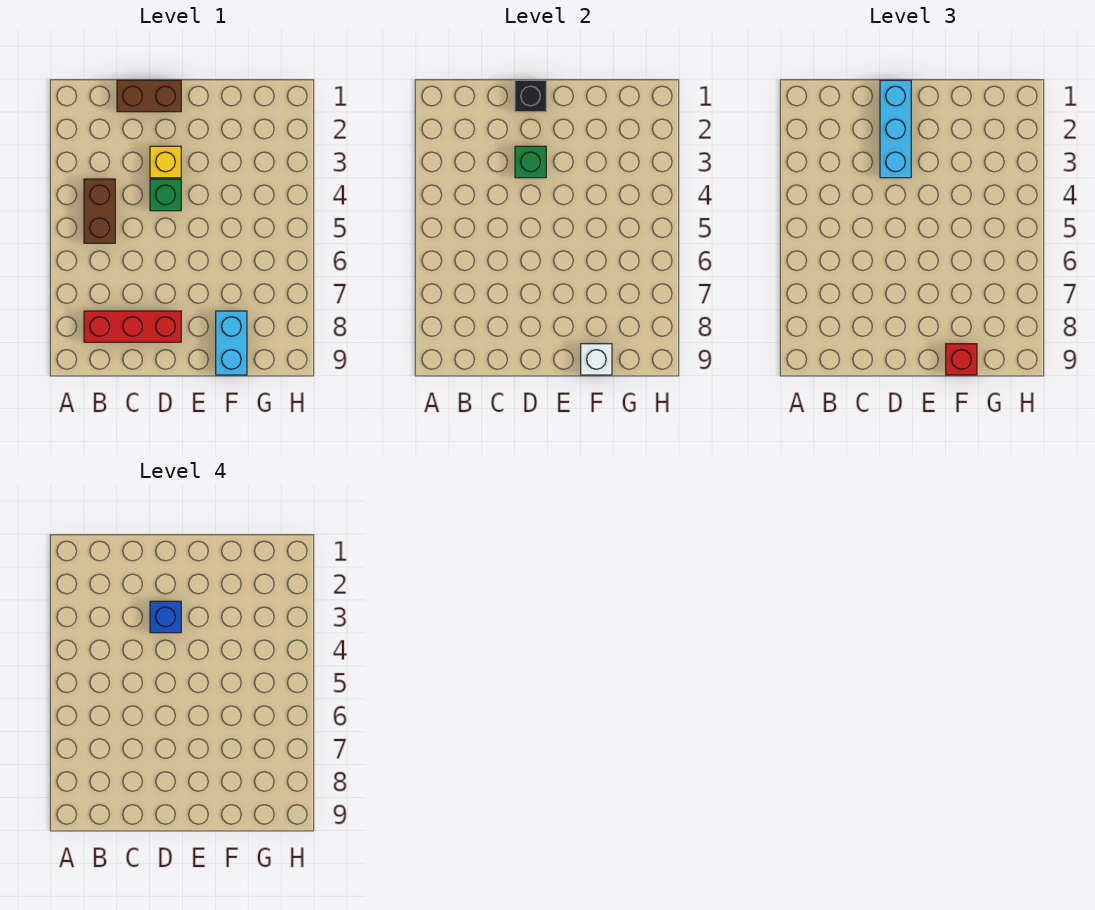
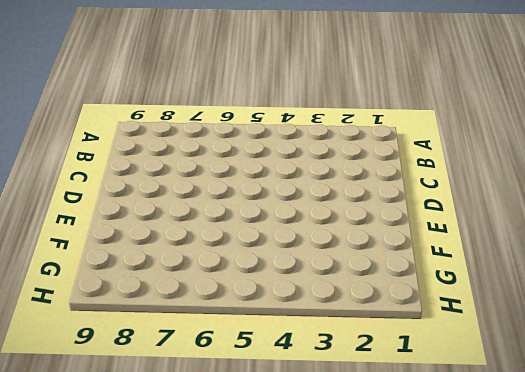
none -> brown 1x2 brick [84,179,115,243]
none -> red 1x3 brick [84,311,181,342]
none -> brown 1x2 brick [117,80,181,112]

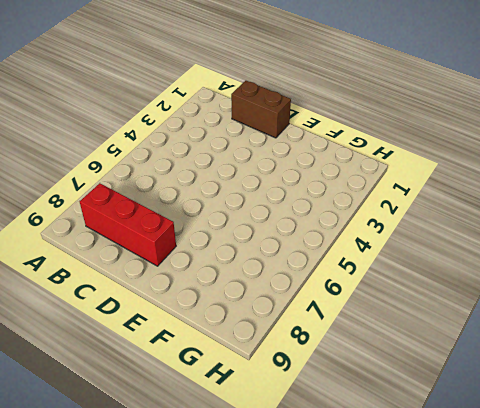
none -> brown 1x2 brick [84,179,115,243]
none -> yellow 1x1 brick [150,146,181,178]
none -> green 1x1 brick [150,179,181,211]

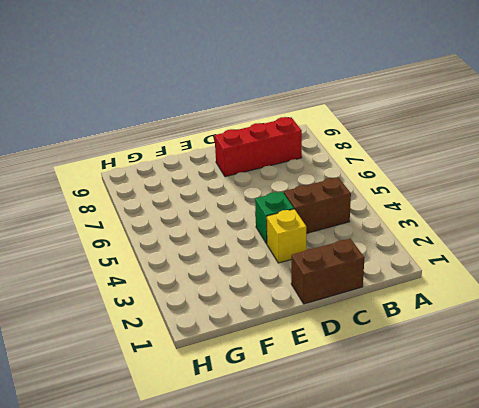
brown 1x2 brick [284,177,351,233] -> brown 1x2 brick turned to [84,179,115,243]
none -> cyan 1x2 brick [216,311,247,375]
none -> black 1x1 brick [515,80,546,112]
none -> green 1x1 brick [515,146,546,178]

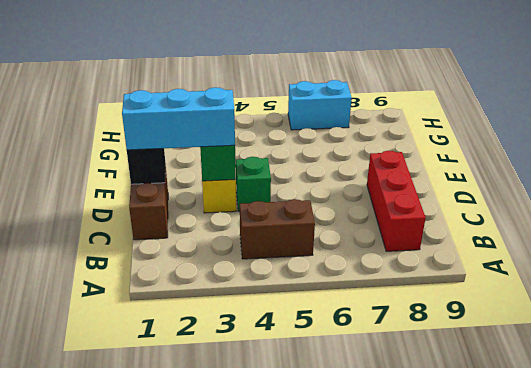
cyan 1x2 brick [288,80,352,130] -> cyan 1x2 brick moved to [216,311,247,375]
none -> white 1x1 brick [581,344,612,375]
none -> red 1x1 brick [946,344,977,375]
none -> blue 1x1 brick [150,601,181,633]

